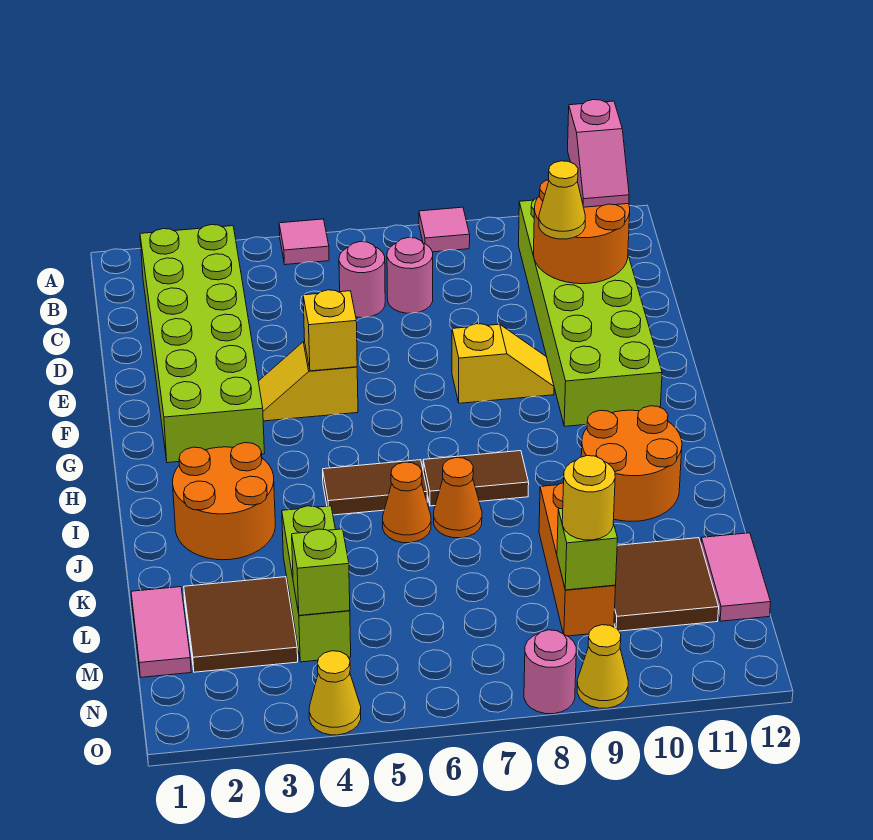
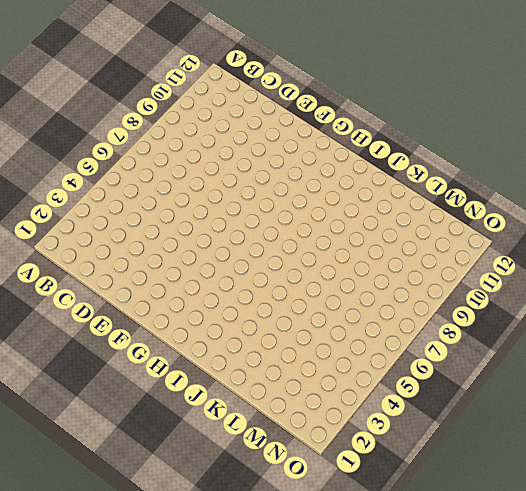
none -> pink 1x1 tile [279,219,329,265]
none -> pink 1x1 tile [419,207,470,252]
none -> lime 2x6 brick [140,225,265,463]
none -> lime 2x6 brick [519,198,662,426]

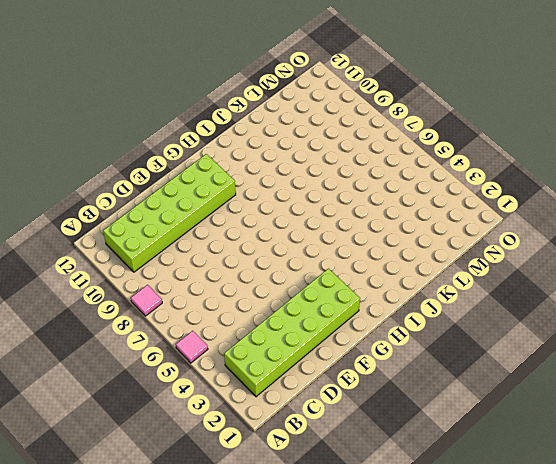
none -> pink 1x1 round brick [339,242,385,318]
none -> pink 1x1 round brick [387,238,433,313]
none -> yellow 1x2 slope [258,341,358,421]
none -> yellow 1x2 slope [452,324,554,403]

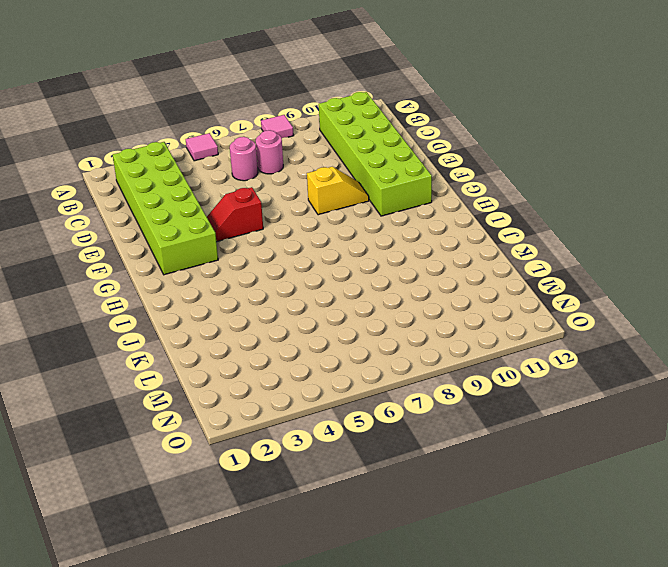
red 1x2 slope [207,187,263,242] -> yellow 1x2 slope [258,341,358,421]
none -> orange 2x2 round brick [173,443,276,560]
none -> brown 1x2 tile [323,460,427,515]
none -> brown 1x2 tile [423,451,529,506]
none -> orange 2x2 round brick [581,406,682,521]

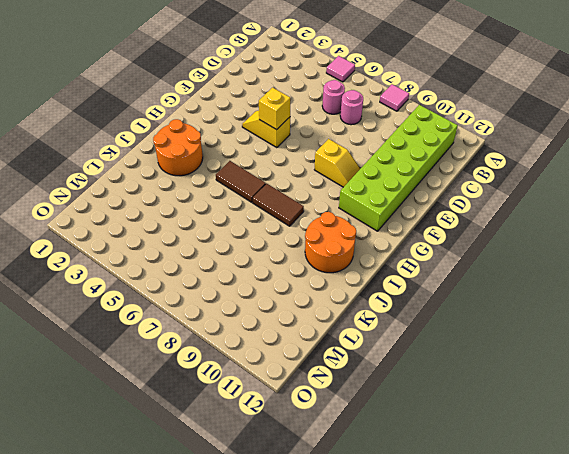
none -> lime 2x6 brick [140,225,265,463]
none -> orange 1x1 cone [383,462,431,543]
none -> orange 1x1 cone [434,458,482,538]
none -> lime 1x3 brick [282,506,351,662]

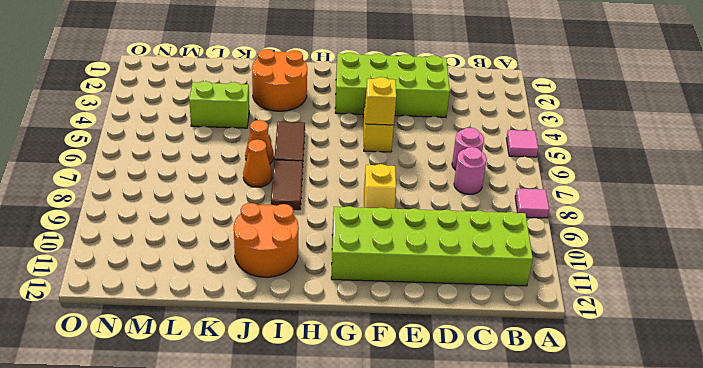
lime 2x4 brick [335,52,450,117] -> lime 2x6 brick [140,225,265,463]
lime 1x2 brick [189,81,249,128] -> lime 1x3 brick [282,506,351,662]
none -> orange 1x3 brick [539,483,616,636]
none -> pink 1x2 tile [131,587,191,677]
none -> brown 2x2 tile [184,577,298,672]
none -> brown 2x2 tile [614,538,719,631]

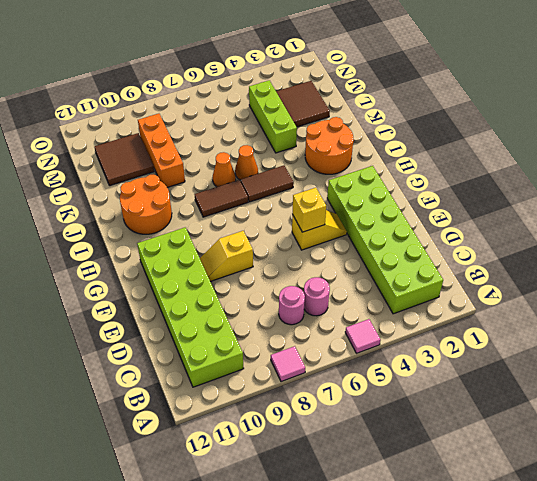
none -> pink 1x2 tile [131,587,191,677]
none -> pink 1x2 tile [701,533,771,621]
none -> yellow 1x1 cone [309,651,361,735]
none -> pink 1x1 round brick [524,630,576,714]

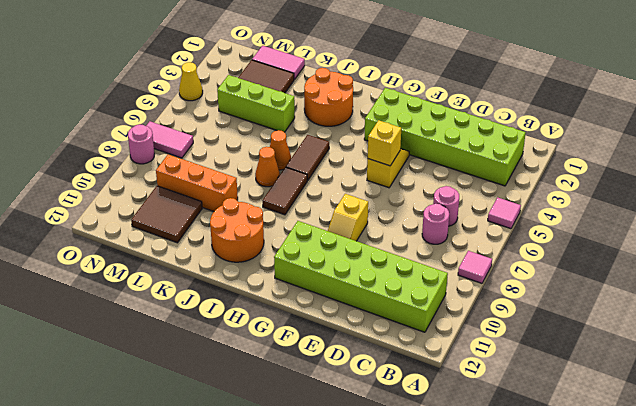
pink 1x2 tile [146,121,193,158] -> pink 1x2 tile moved to [701,533,771,621]
none -> yellow 1x1 cone [577,625,628,708]
none -> orange 2x2 round brick [534,180,630,284]
none -> lime 1x1 brick [292,529,350,615]
none -> lime 1x1 brick [557,508,618,590]

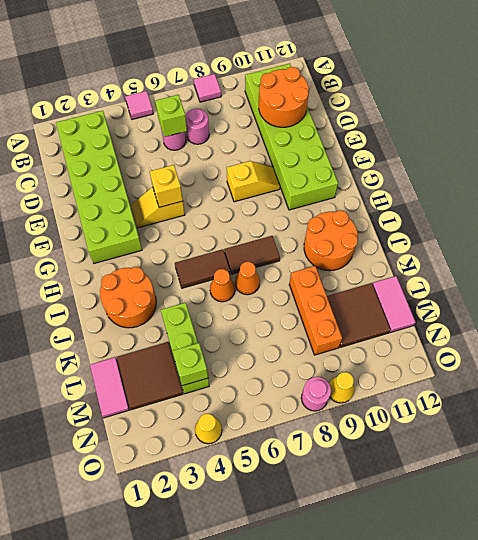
lime 1x1 brick [155,95,187,137] -> lime 1x1 brick moved to [557,508,618,590]
none -> pink 1x2 slope [567,100,629,207]
none -> yellow 1x1 cone [539,161,585,239]
none -> yellow 1x1 round brick [562,456,615,540]

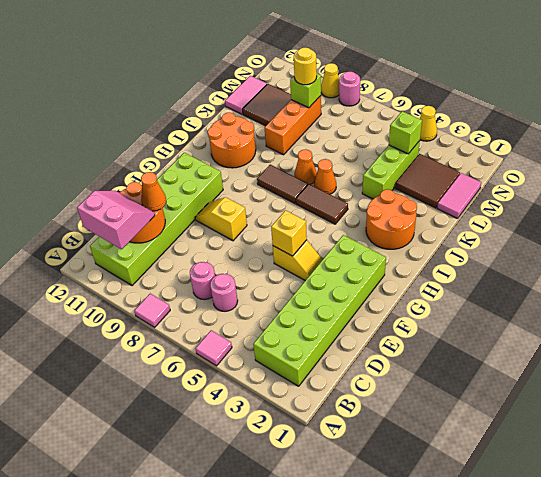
pink 2x2 slope [77,191,155,249] -> pink 1x2 slope [567,100,629,207]
orange 1x1 cone [141,172,166,211] -> yellow 1x1 cone [539,161,585,239]

